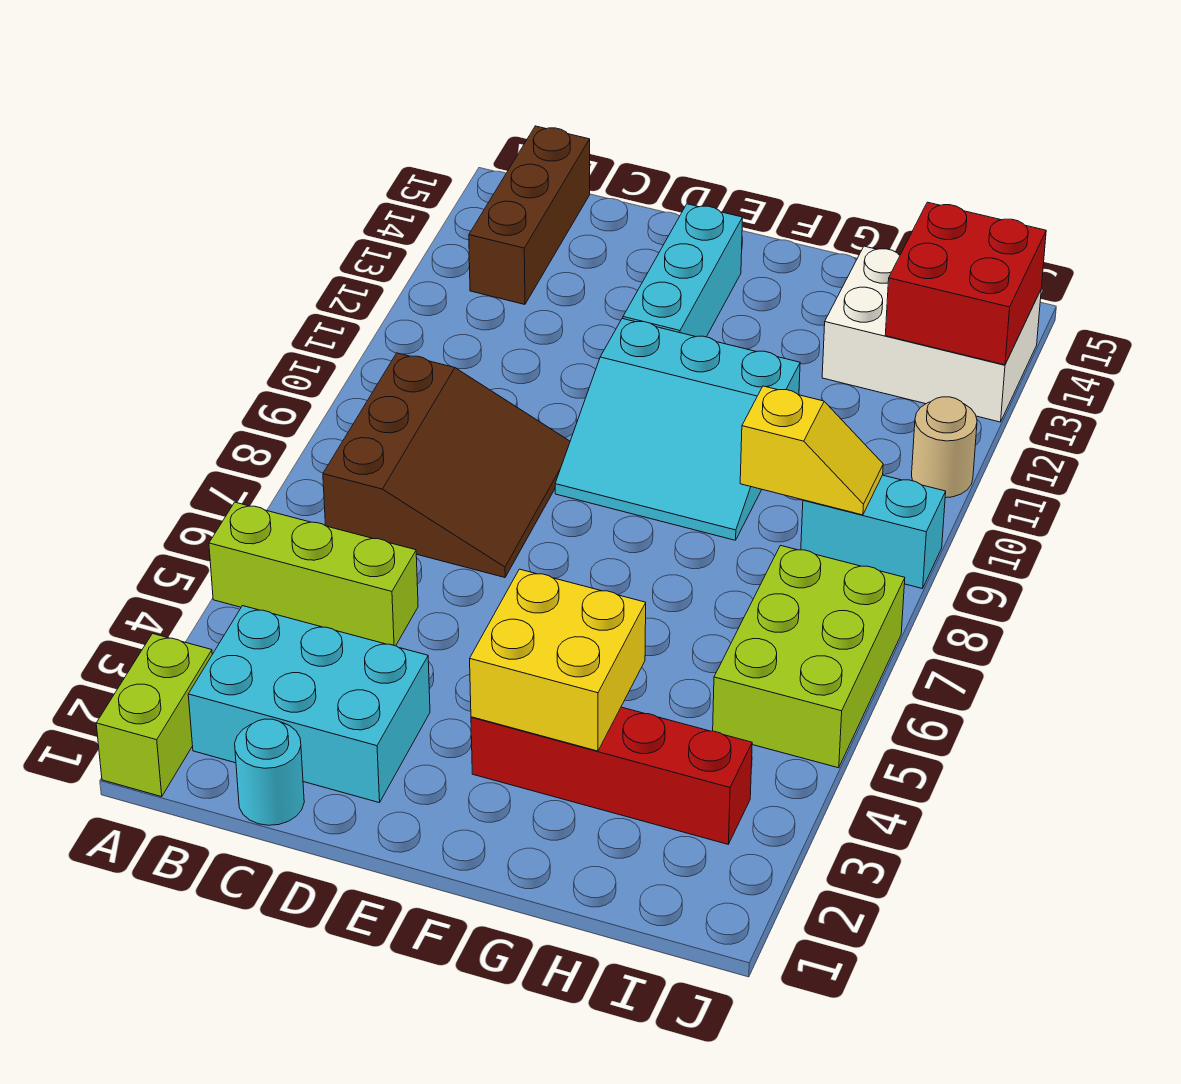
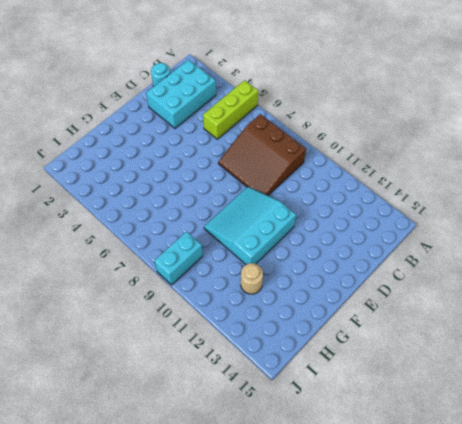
tan 1x1 round brick [241,263,263,294] -> tan 1x1 round brick moved to [912,397,977,498]
none -> lime 1x2 brick [96,634,212,797]
none -> brown 1x3 brick [469,126,590,304]
none -> cyan 1x3 brick [623,204,743,337]

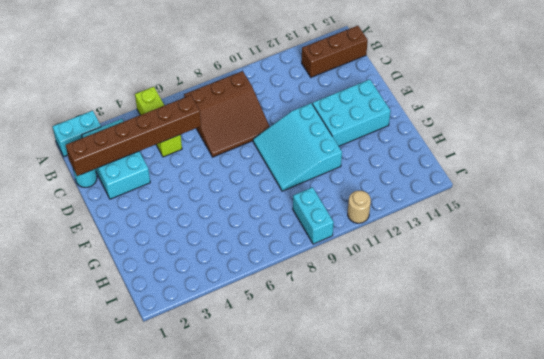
cyan 1x2 brick [52,111,101,157] -> lime 1x2 brick [96,634,212,797]
brown 1x6 brick [66,95,201,176] -> none
cyan 2x3 brick [312,79,391,146] -> cyan 1x3 brick [623,204,743,337]
none -> red 1x4 brick [471,707,752,844]
none -> white 2x3 brick [822,246,1041,422]
none -> lime 2x3 brick [713,546,905,768]

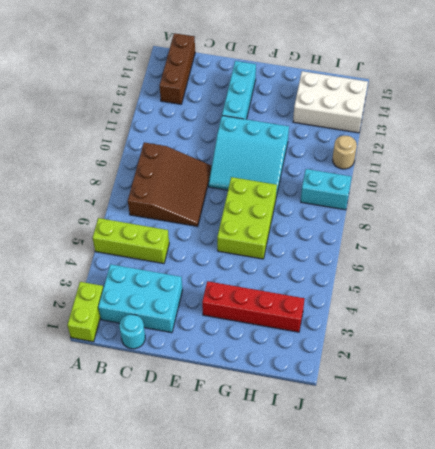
lime 2x3 brick [217,177,277,259] -> lime 2x3 brick moved to [713,546,905,768]
none -> yellow 2x2 brick [470,569,646,751]
none -> yellow 1x2 slope [740,386,883,515]
none -> red 2x2 brick [885,202,1046,365]

